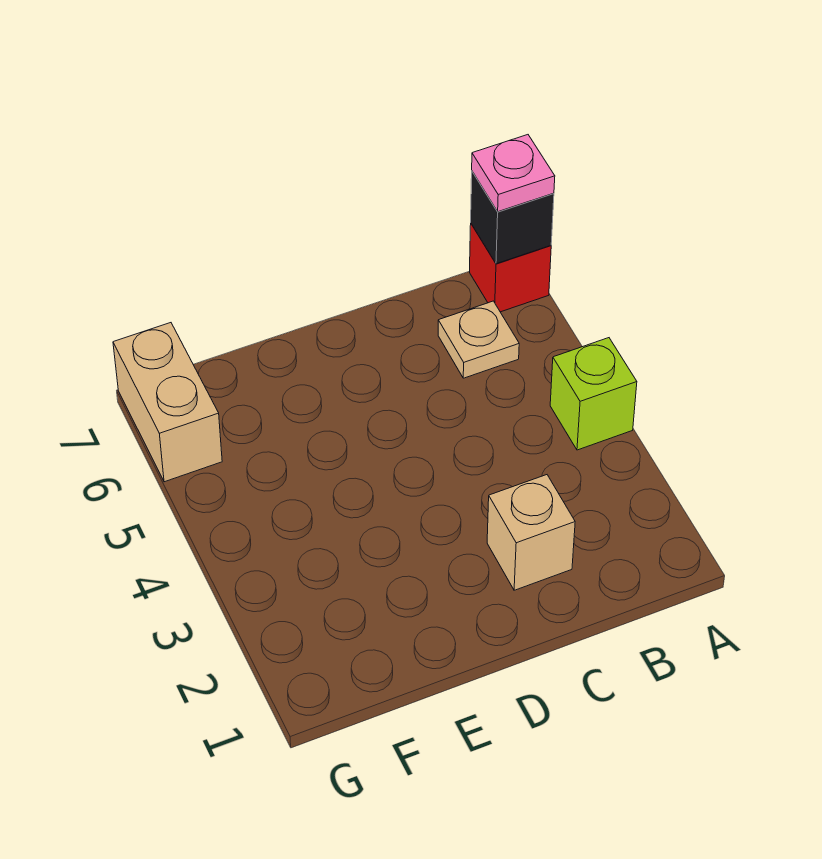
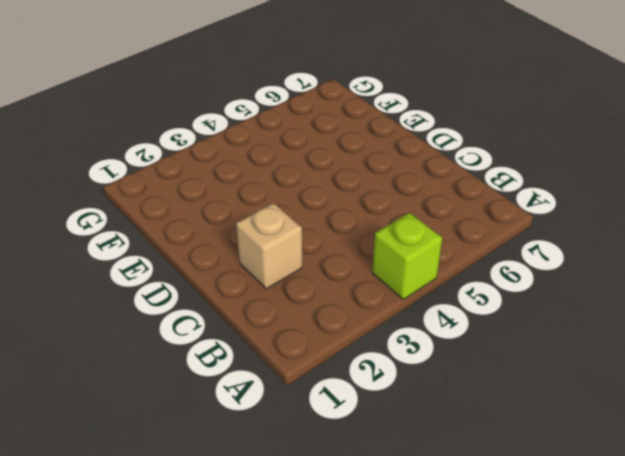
none -> red 1x1 brick [470,224,551,312]
none -> tan 1x1 plate [438,301,519,378]

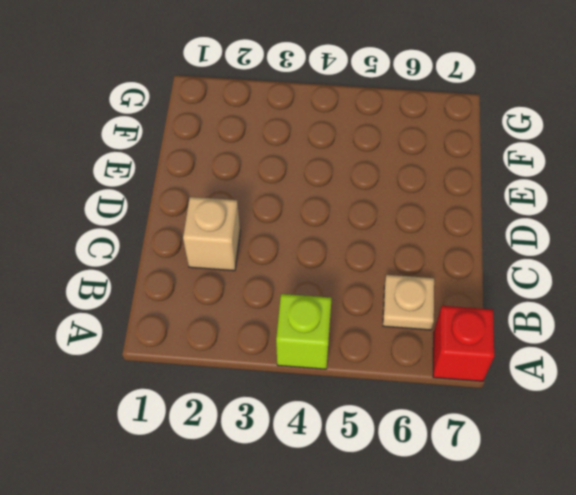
none -> tan 1x2 brick [113,323,222,482]
none -> black 1x1 brick [471,172,554,264]

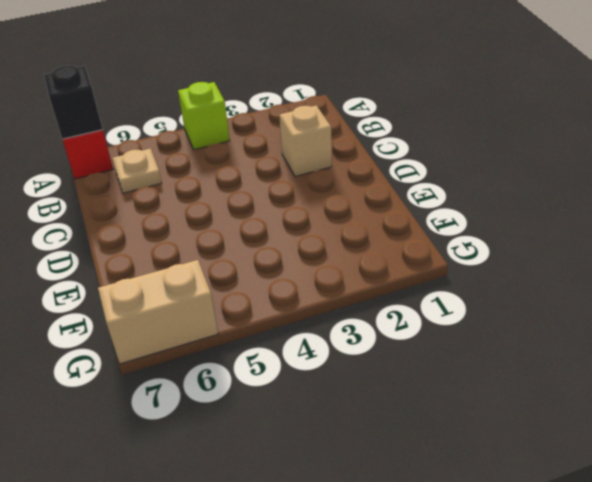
none -> pink 1x1 plate [472,135,555,212]

